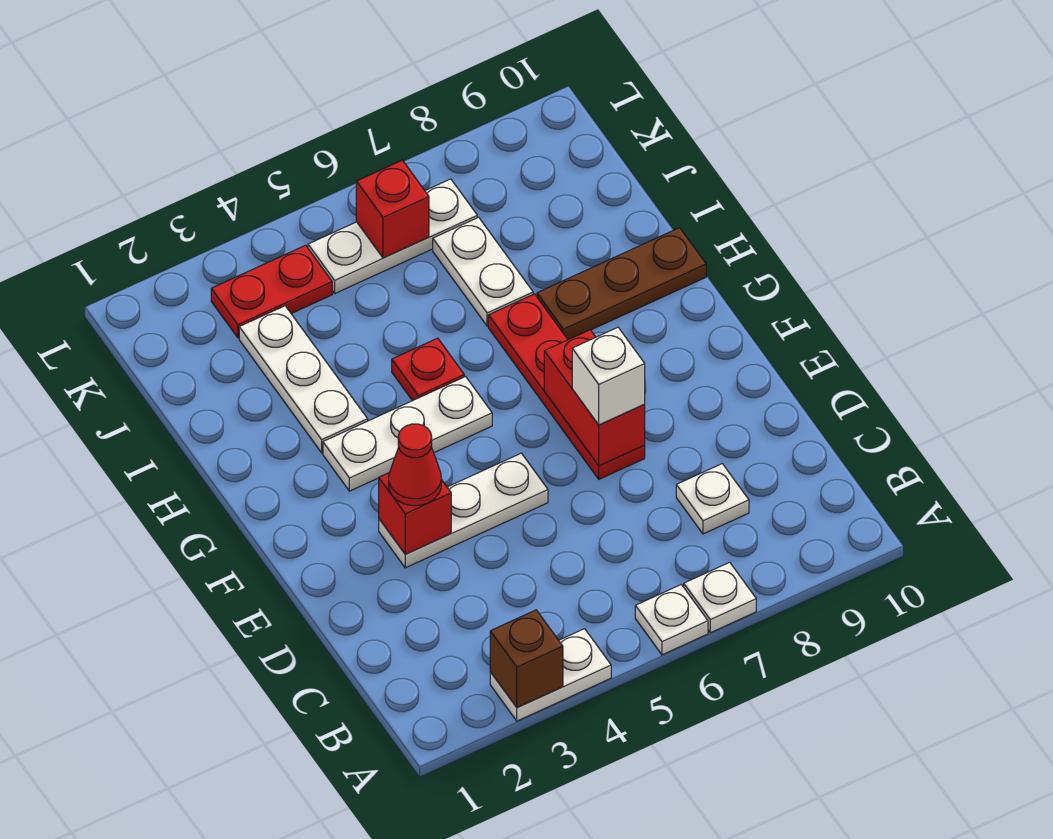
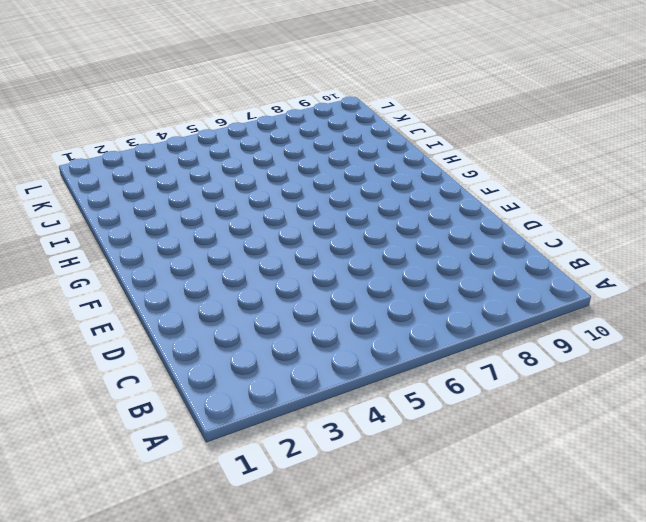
none -> white 1x2 plate [490,629,611,721]
none -> white 1x1 plate [635,585,708,655]
none -> white 1x1 plate [684,562,756,633]

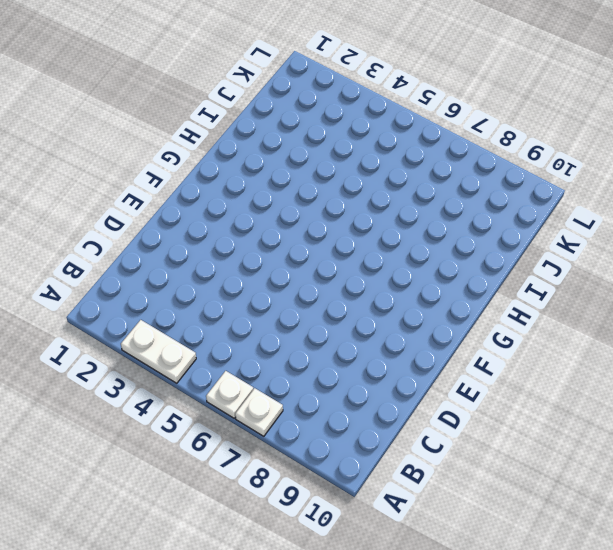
none -> white 1x1 plate [676,464,749,534]
none -> white 1x3 plate [379,453,548,568]
none -> red 1x4 plate [488,294,645,479]

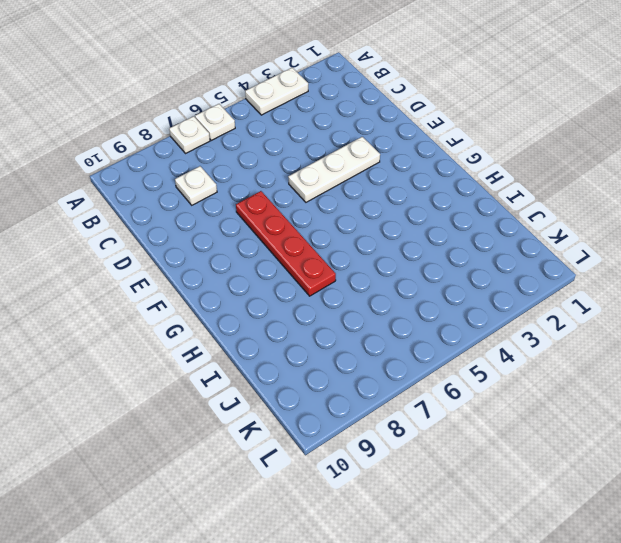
none -> white 1x3 plate [323,377,492,491]
none -> white 1x3 plate [239,306,368,453]
none -> red 1x1 plate [392,338,464,401]

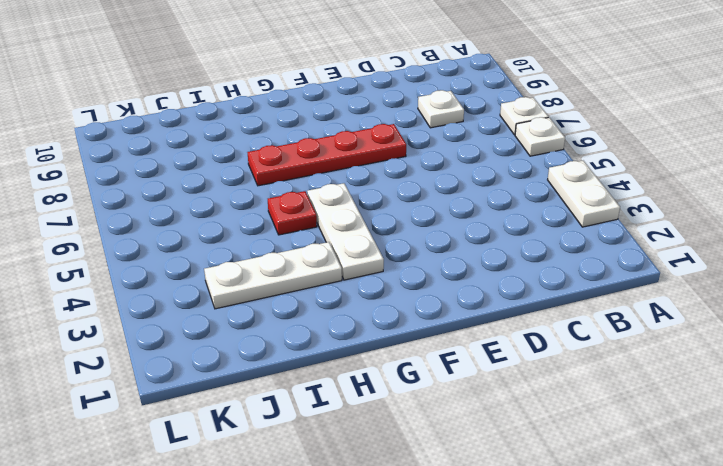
none -> white 1x3 plate [379,453,548,568]
none -> brown 1x3 plate [537,228,706,340]
none -> white 1x2 plate [433,217,533,326]

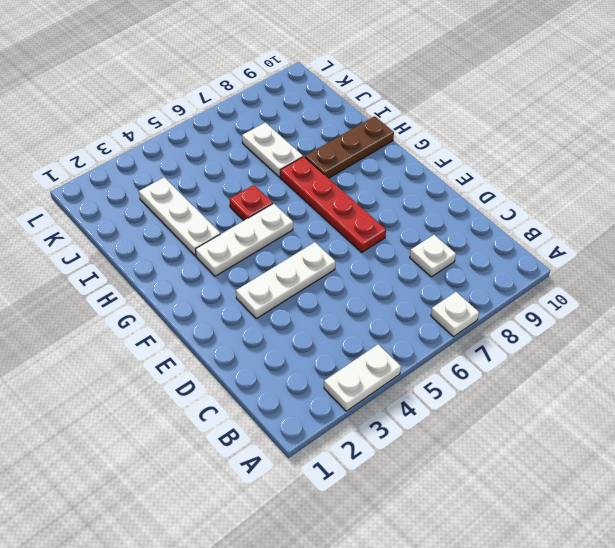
none -> white 1x1 plate [635,585,708,655]
none -> red 1x2 plate [211,245,332,338]
none -> white 1x3 plate [308,179,477,293]

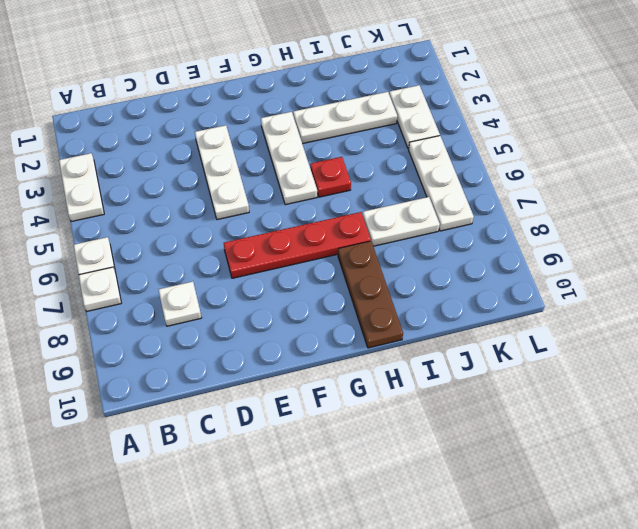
white 1x2 plate [389,85,440,149] -> red 1x2 plate [211,245,332,338]
none -> brown 1x1 brick [490,610,563,707]
none -> red 1x1 brick [379,473,451,554]
none -> red 1x2 brick [544,330,645,466]

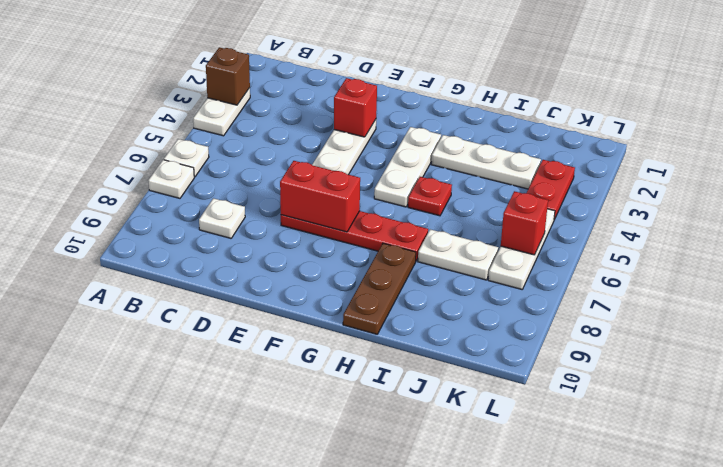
none -> red 1x1 cone [389,424,441,506]
none -> white 1x1 brick [572,327,645,425]

